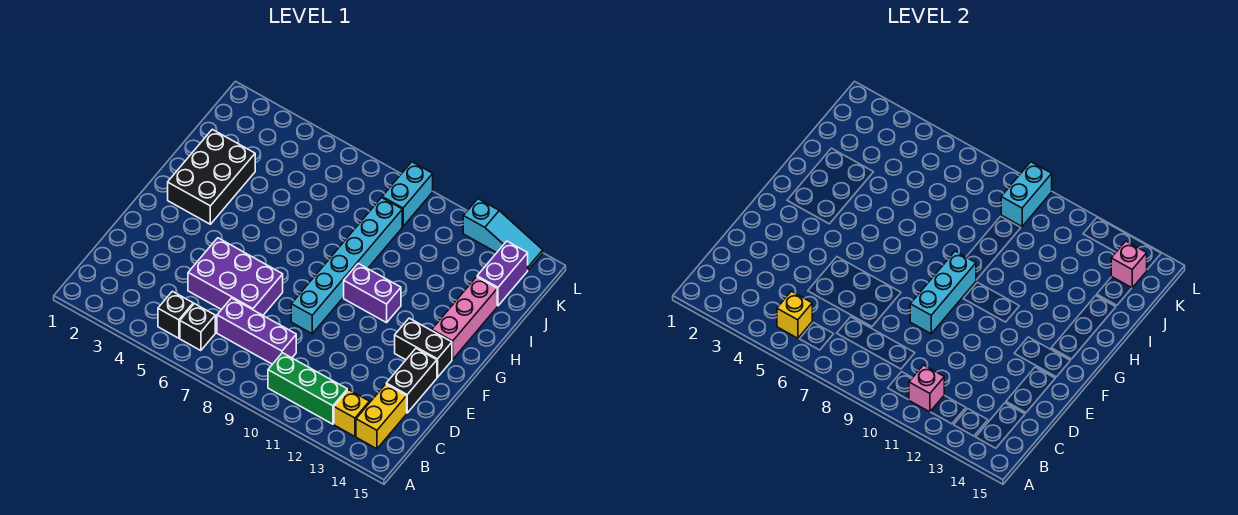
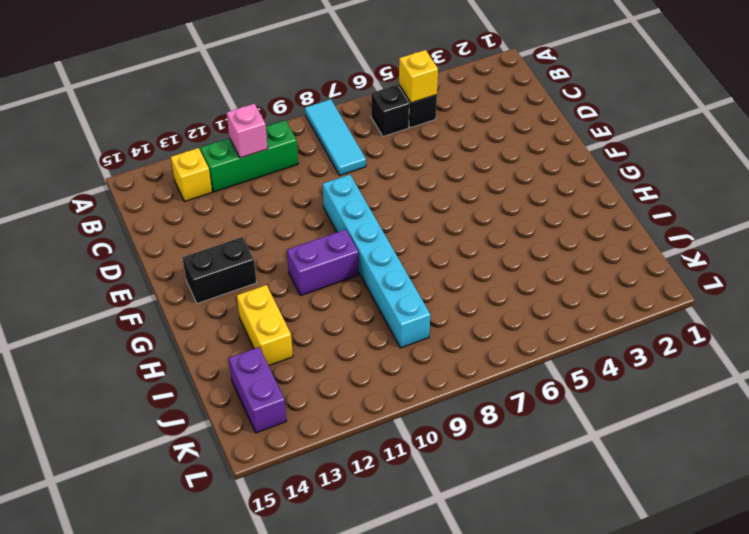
cyan 1x3 tile [305,99,366,176] -> purple 1x3 brick [217,298,296,364]
yellow 1x2 brick [237,285,293,366] -> yellow 1x2 brick moved to [356,384,407,449]
none -> purple 2x3 brick [188,238,283,315]
none -> black 1x2 brick [386,348,437,413]
none -> black 2x3 brick [168,129,255,224]

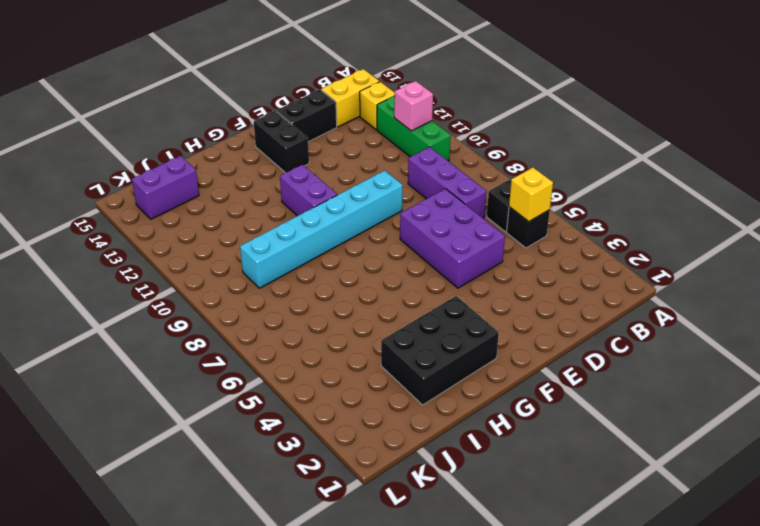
none -> pink 1x3 brick [432,277,497,359]
none -> cyan 1x2 brick [382,162,433,226]
none -> cyan 1x3 slope [463,199,543,270]

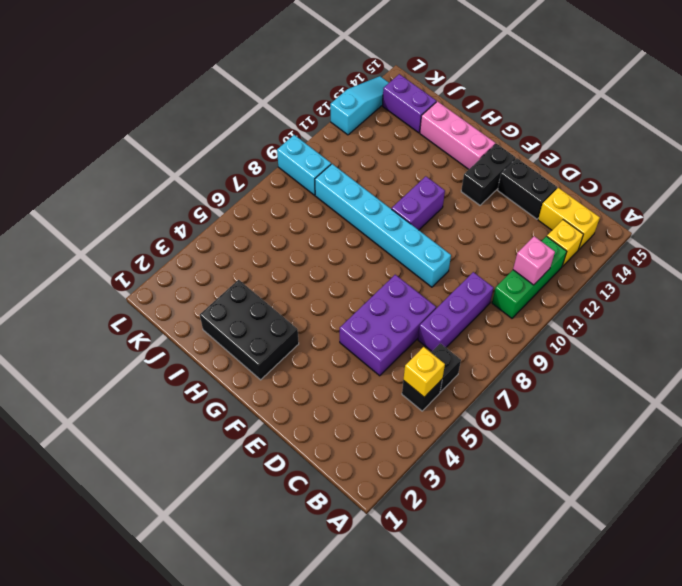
none -> cyan 1x3 brick [910,251,976,334]
none -> cyan 1x2 brick [1001,162,1052,226]
none -> pink 1x1 brick [1111,241,1147,288]

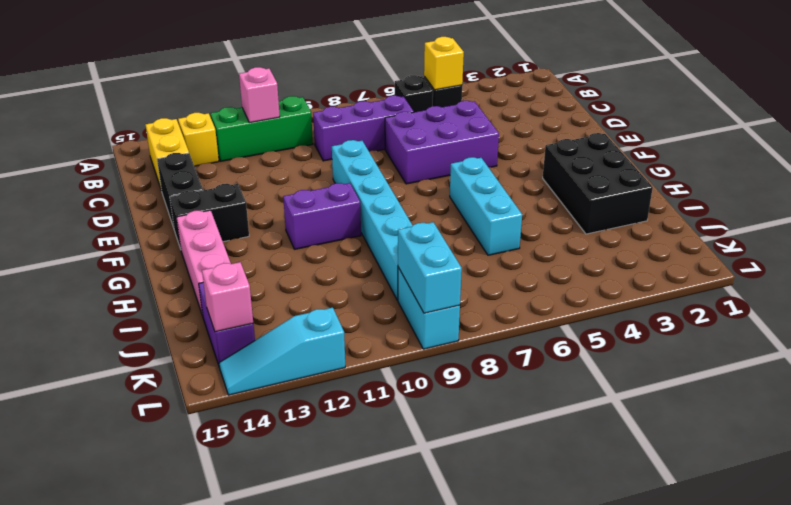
cyan 1x3 brick [450,157,522,255] -> cyan 1x3 brick moved to [910,251,976,334]

